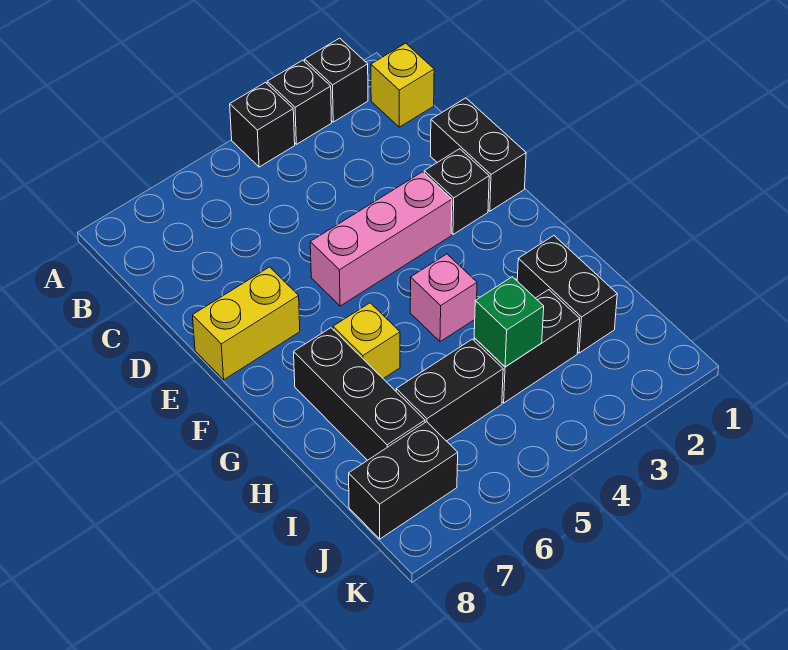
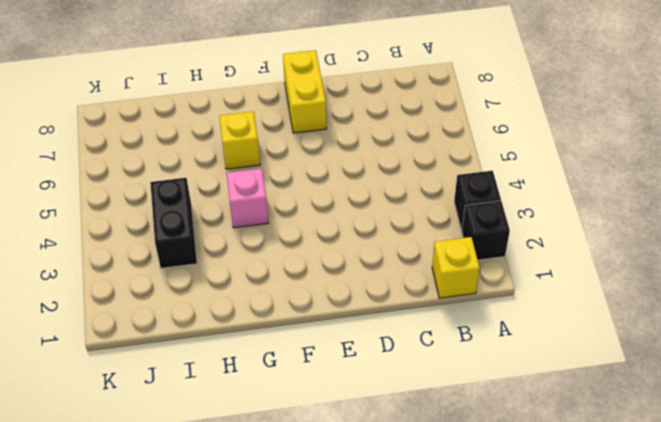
none -> black 1x1 brick [230,83,295,167]
none -> black 1x2 brick [431,98,526,211]
none -> black 1x1 brick [424,149,489,234]

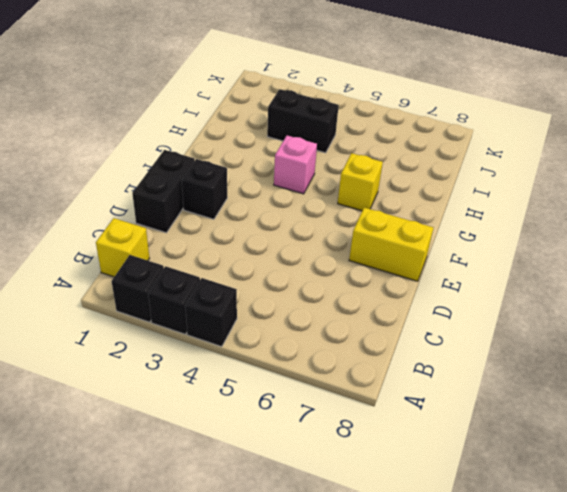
none -> pink 1x3 brick [310,172,452,306]
none -> black 1x3 brick [294,328,425,460]
none -> black 1x2 brick [517,236,617,353]

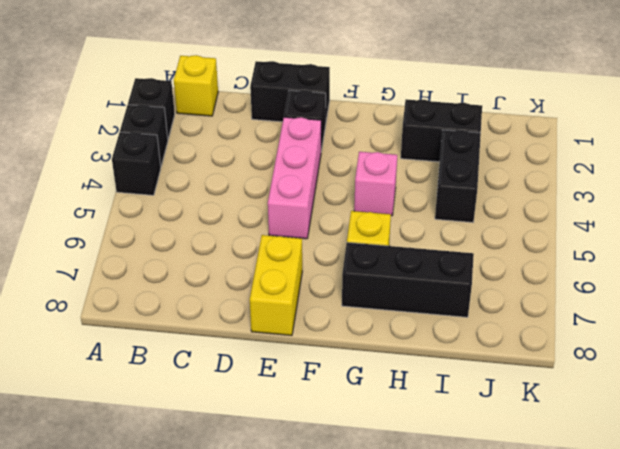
none -> black 1x2 brick [396,339,503,441]
none -> black 1x2 brick [349,422,458,539]
none -> green 1x1 brick [474,277,544,367]

